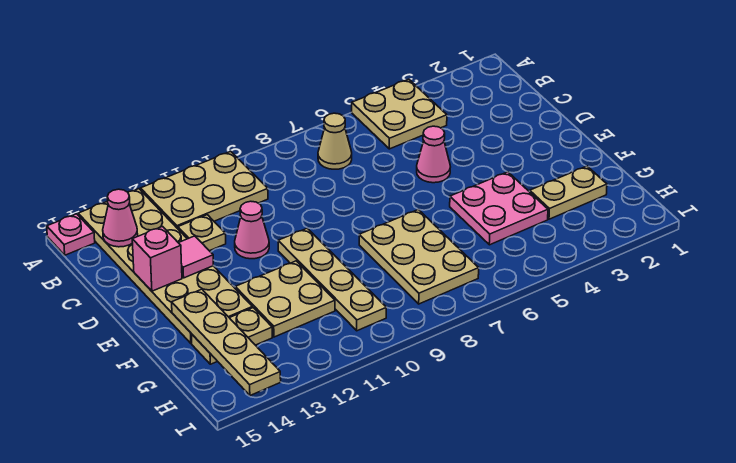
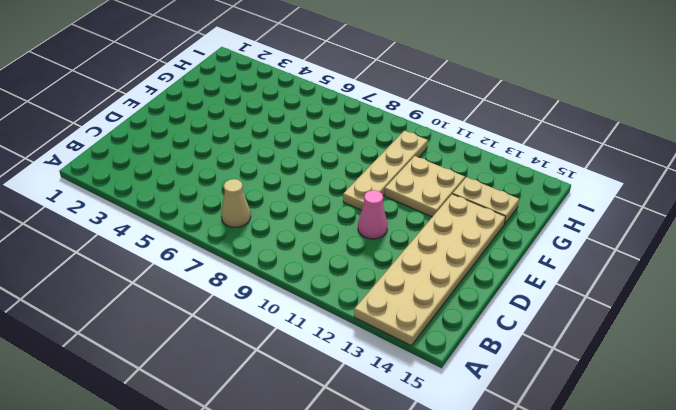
none -> tan 2x2 plate [352,79,447,149]
none -> tan 2x3 plate [140,151,268,229]
none -> pink 1x1 plate [47,214,95,255]

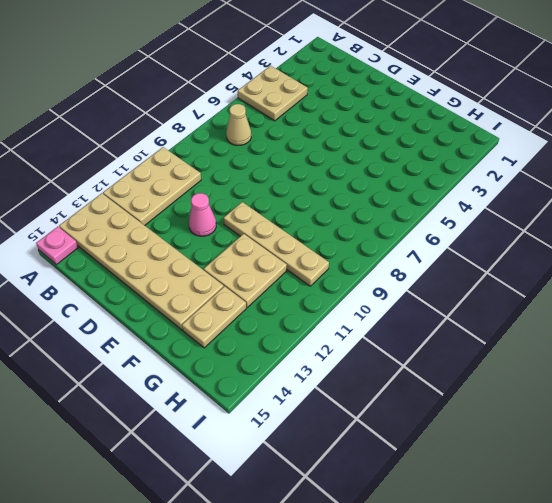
none -> tan 1x1 plate [178,215,226,251]
none -> pink 1x1 cone [417,126,450,183]
none -> pink 2x2 plate [450,172,548,245]

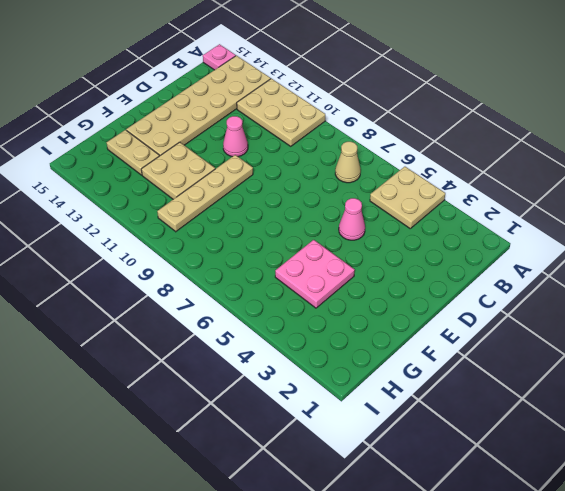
none -> tan 1x1 plate [178,215,226,251]
none -> tan 2x3 plate [359,209,479,304]
none -> tan 1x2 plate [530,166,607,219]

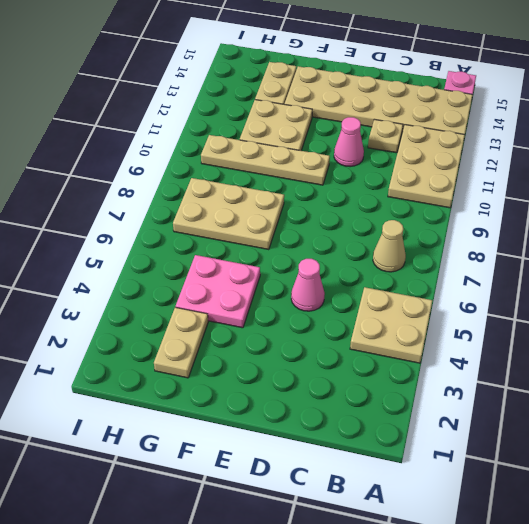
none -> pink 1x1 cone [103,189,138,247]
none -> pink 1x1 tile [179,236,213,278]
none -> pink 1x1 brick [132,226,182,291]

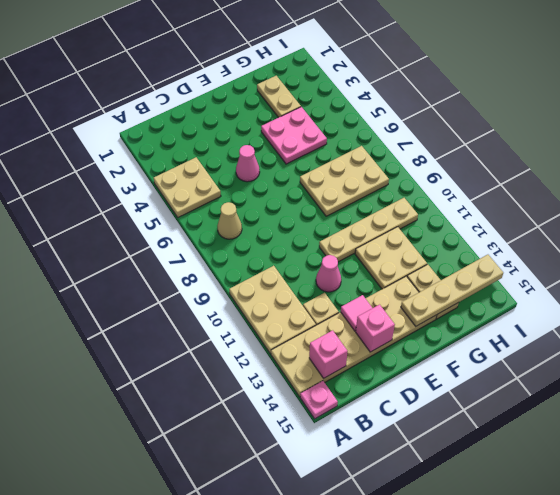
pink 1x1 brick [309,330,348,378] -> pink 1x1 cone [103,189,138,247]

